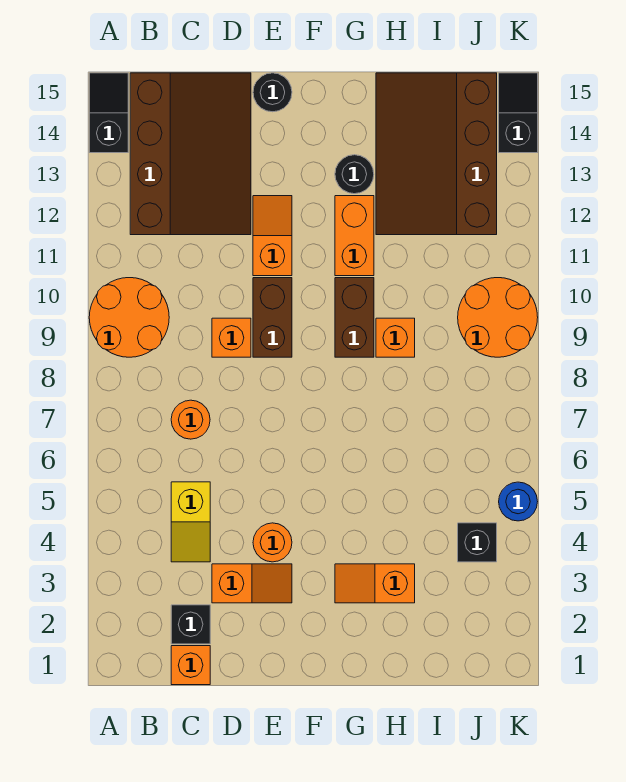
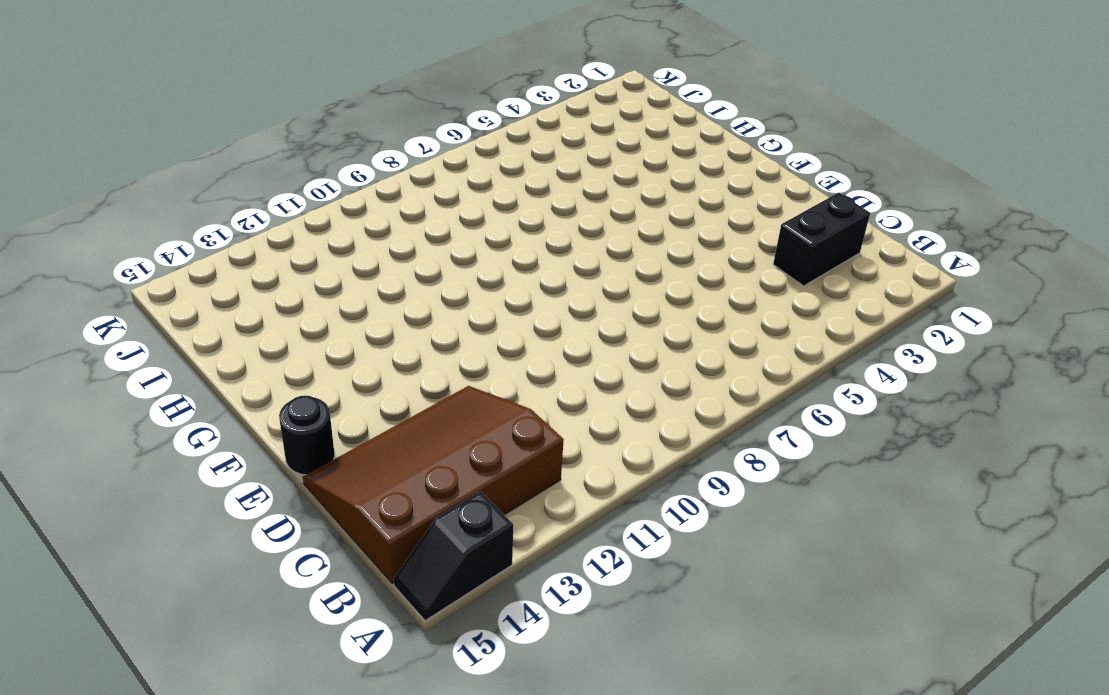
black 1x2 brick [773,193,870,286] -> black 1x1 brick [171,605,210,644]
none -> orange 2x2 round brick [89,278,169,357]
none -> orange 1x1 brick [171,646,210,685]
none -> yellow 1x2 slope [171,482,210,562]

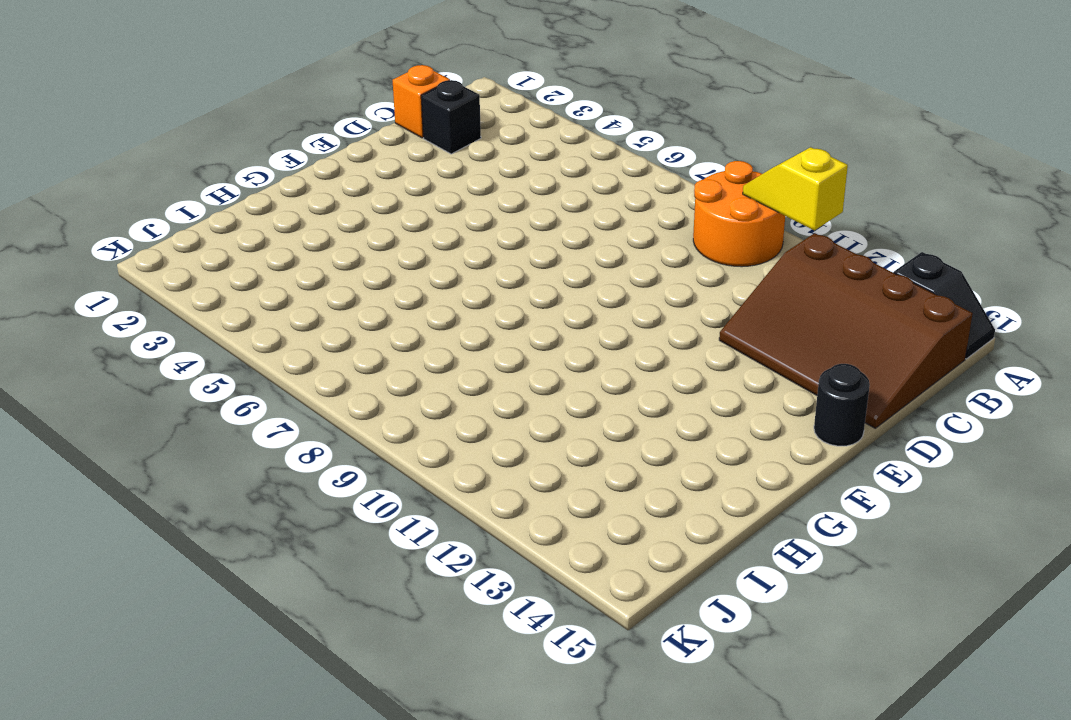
yellow 1x2 slope [743,147,848,230] -> yellow 1x2 slope moved to [171,482,210,562]
none -> orange 1x1 round brick [171,400,210,439]
none -> orange 1x2 slope [212,564,292,603]
none -> orange 1x1 brick [212,318,251,357]

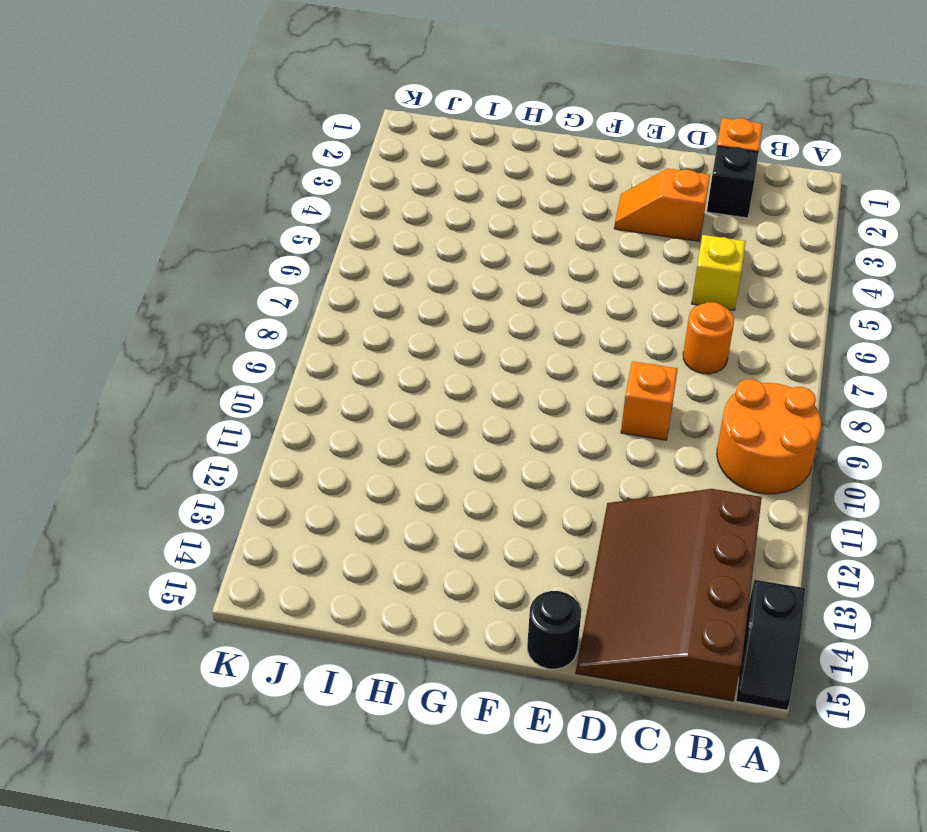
none -> orange 1x1 round brick [253,523,292,562]
none -> brown 1x2 brick [253,278,292,357]
none -> orange 1x2 slope [253,196,292,276]

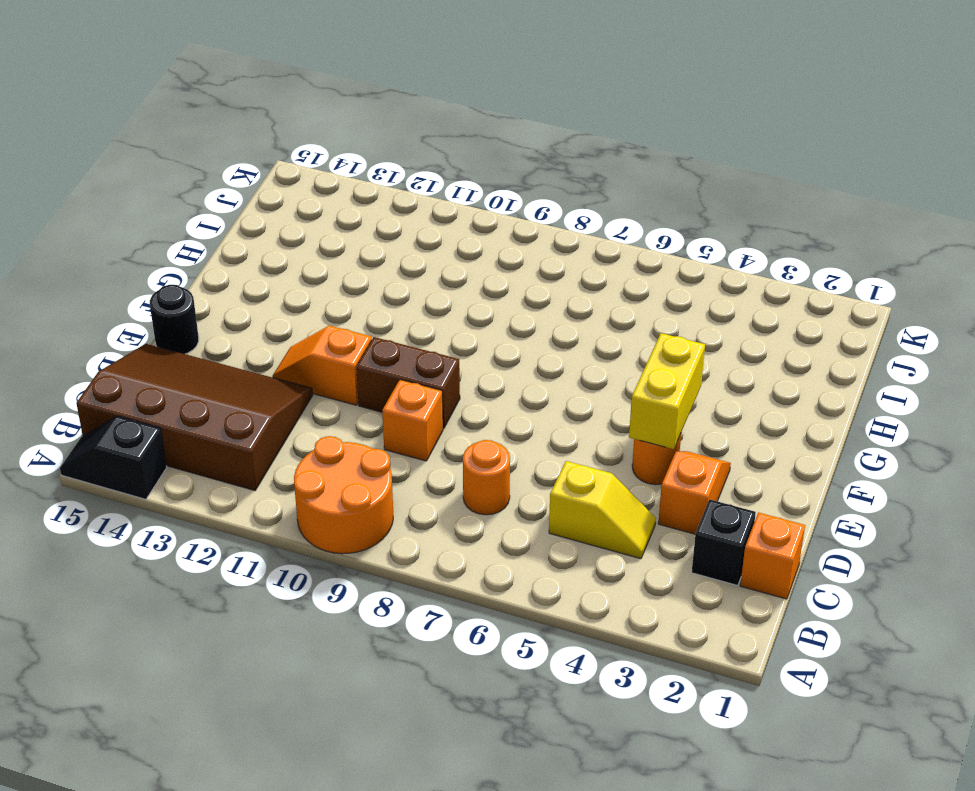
yellow 1x2 brick [629,333,705,449] -> none
none -> orange 1x2 slope [335,564,415,603]
none -> brown 1x2 brick [335,278,374,357]
none -> orange 1x2 brick [335,196,374,276]

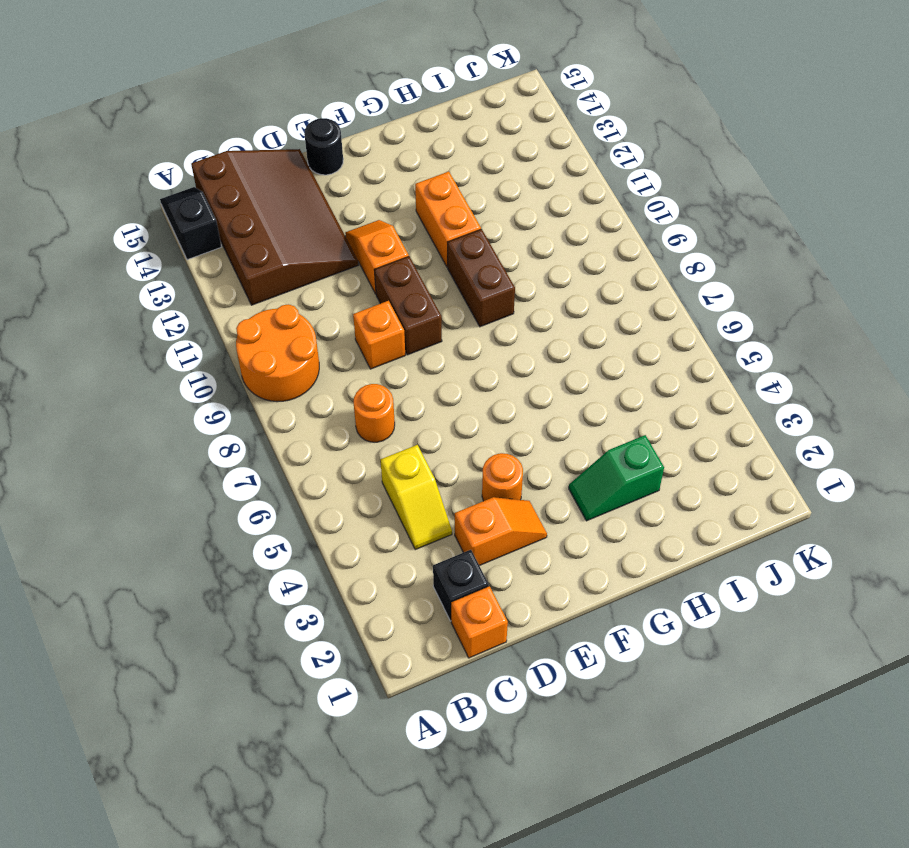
green 1x2 slope [569,435,664,521] -> orange 1x2 slope [335,564,415,603]
none -> black 1x1 round brick [335,155,374,194]
none -> orange 1x1 brick [376,318,415,357]
none -> brown 3x4 slope [376,73,497,235]

